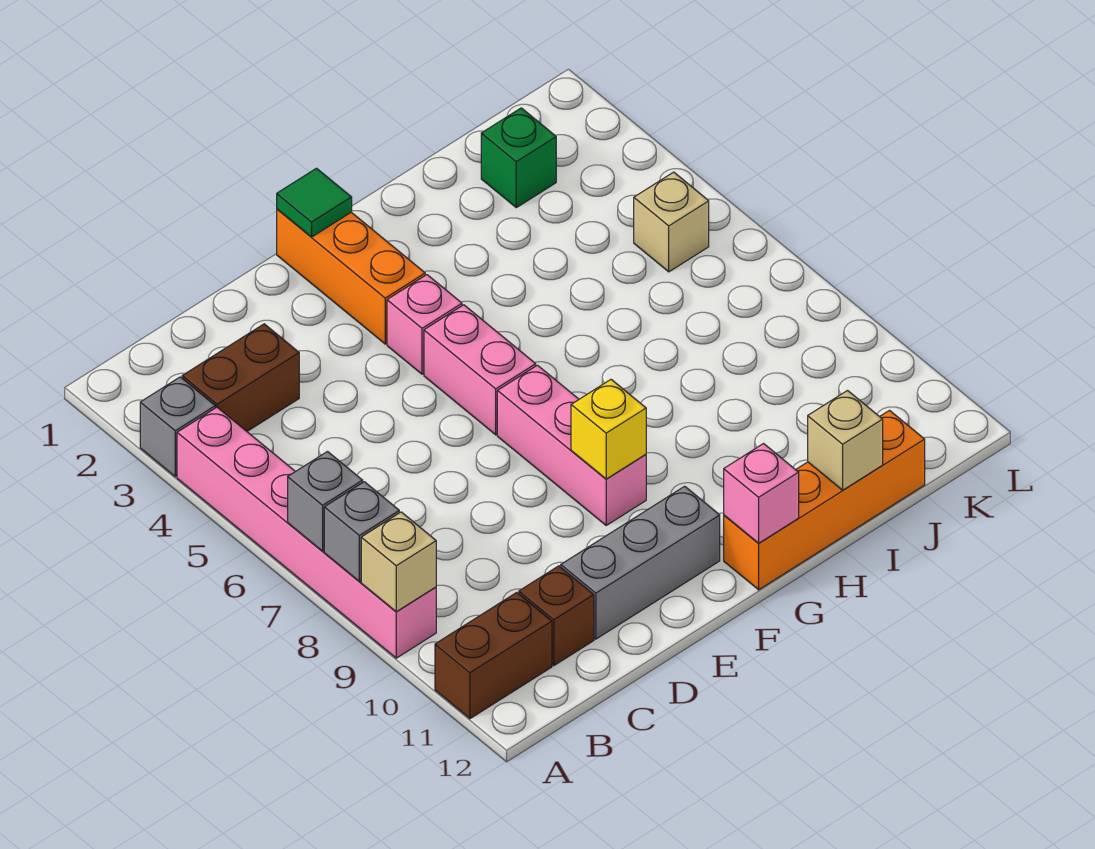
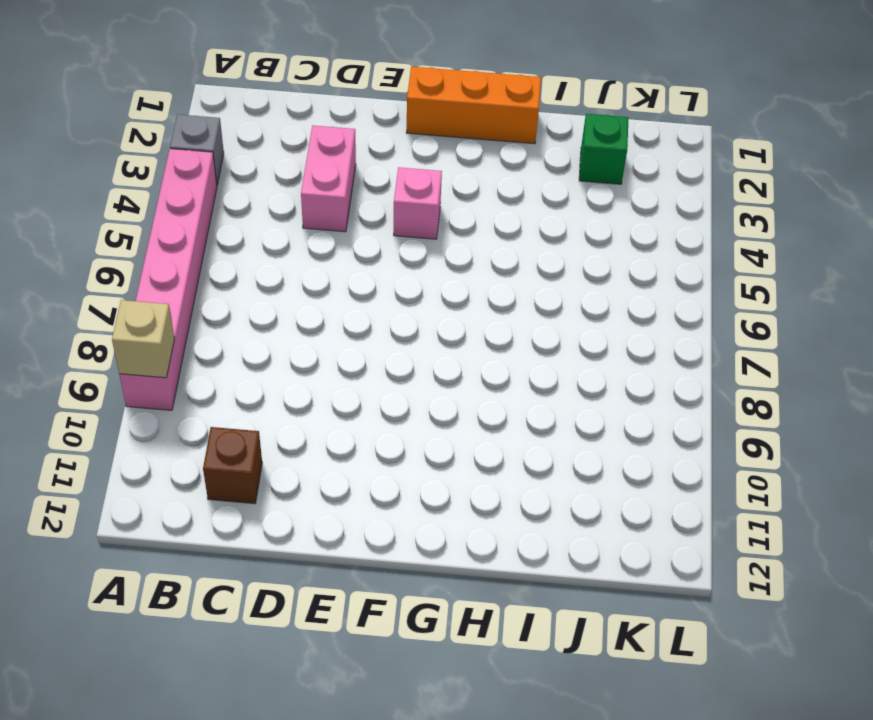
pink 1x2 brick [301,126,356,232] -> pink 1x2 brick moved to [424,305,536,435]
orange 1x3 brick [406,67,541,144] -> orange 1x3 brick turned to [277,209,425,344]
none -> brown 1x2 brick [435,593,552,719]
none -> brown 1x2 brick [182,324,299,431]
none -> grey 1x3 brick [561,486,720,639]

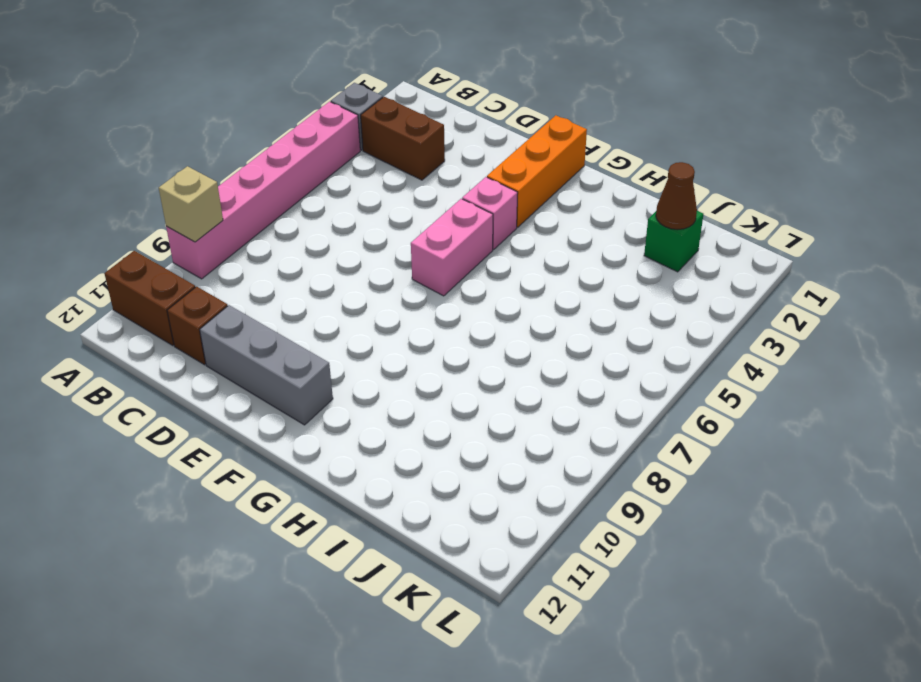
brown 1x1 cone [656,162,697,230] -> none
none -> pink 1x3 brick [497,365,646,525]
none -> orange 1x4 brick [724,411,925,590]
none -> tan 1x1 brick [634,172,709,272]

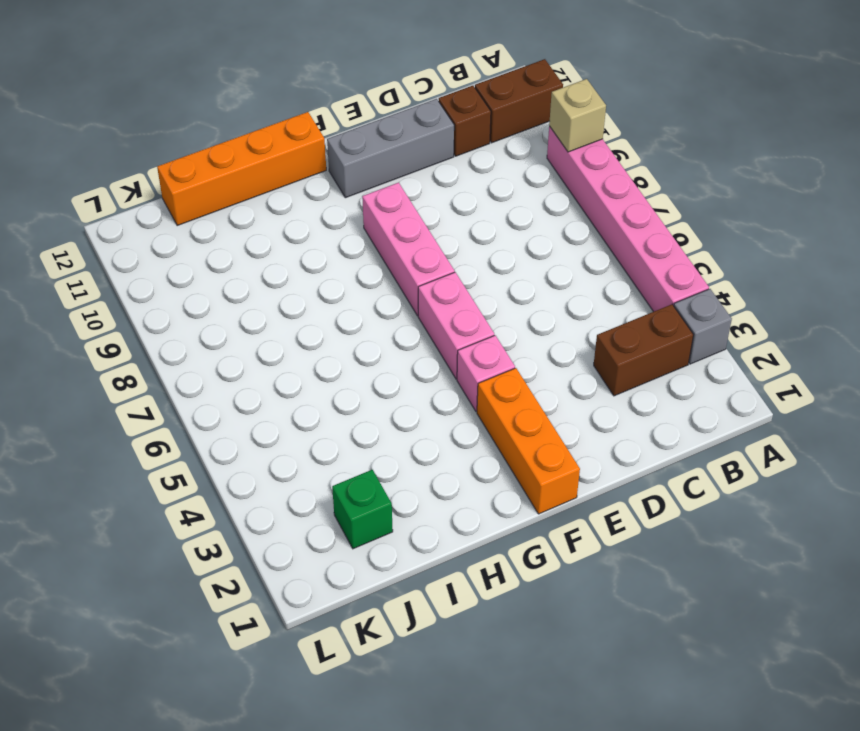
none -> tan 1x1 brick [634,172,709,272]
none -> grey 1x1 brick [288,452,363,551]
none -> grey 1x1 brick [324,482,399,581]

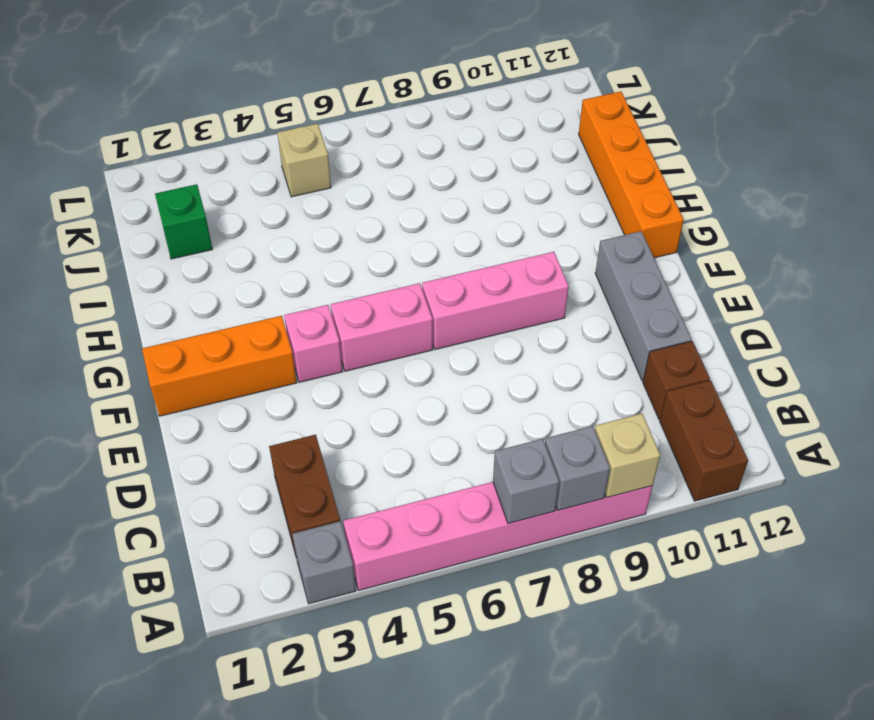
none -> green 1x1 tile [277,168,352,237]
none -> yellow 1x1 brick [571,380,646,479]
none -> pink 1x1 brick [724,444,799,543]

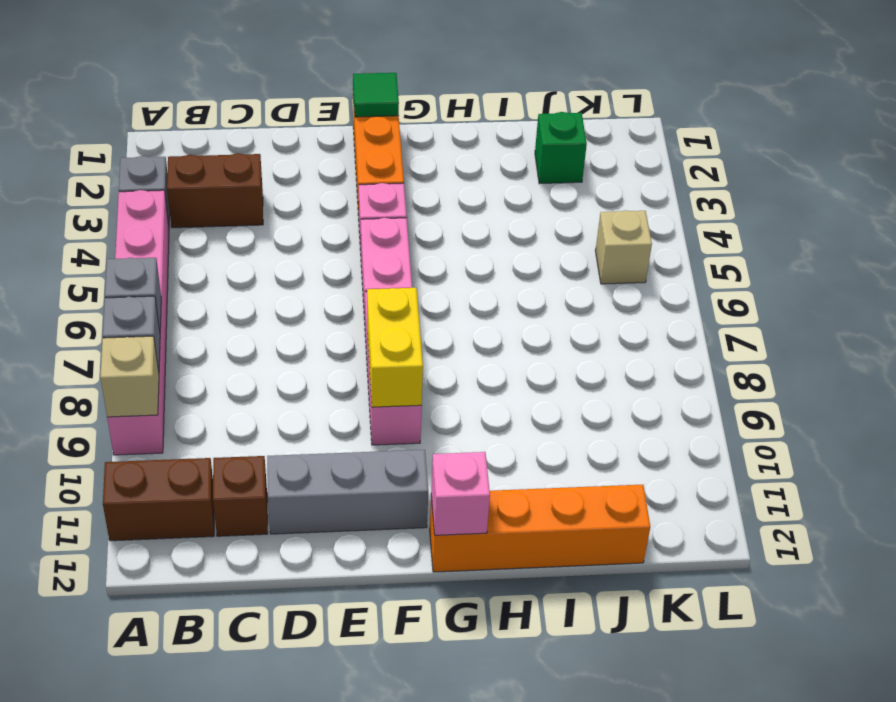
yellow 1x2 brick [367,288,423,407] -> yellow 1x1 brick [571,380,646,479]
none -> tan 1x1 brick [808,391,883,490]

